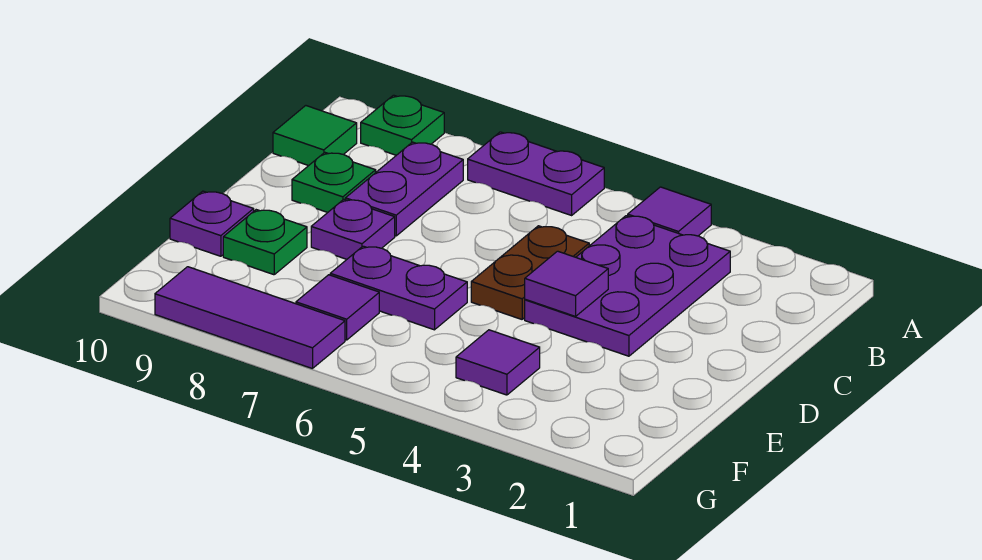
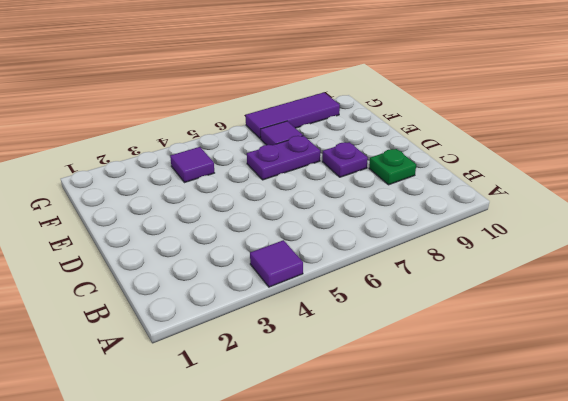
none -> purple 1x2 plate [468,132,604,215]
none -> green 1x1 plate [361,95,444,155]
none -> purple 2x3 plate [525,216,730,356]

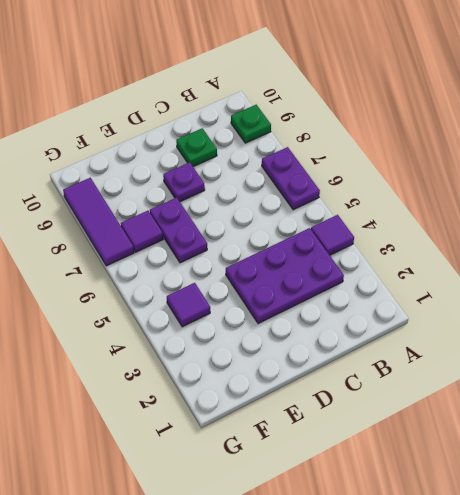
none -> purple 1x2 plate [345,142,463,236]
none -> green 1x1 tile [273,106,357,166]
none -> brown 1x2 plate [471,226,589,319]

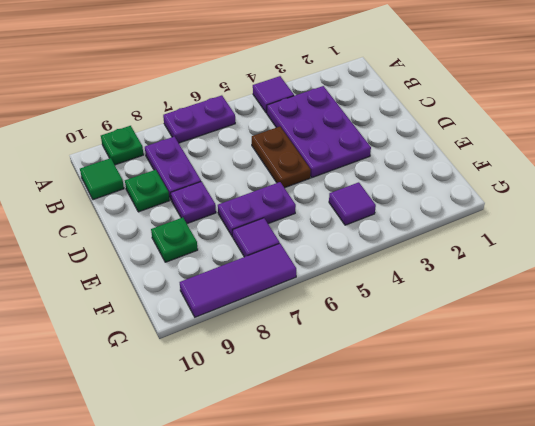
none -> purple 1x1 plate [170,191,254,256]
none -> purple 1x1 tile [525,251,608,316]

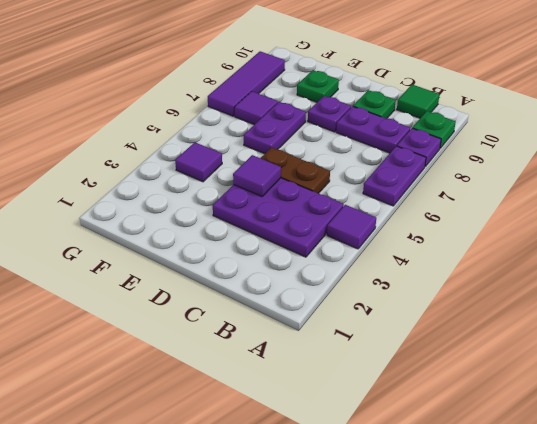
purple 1x1 plate [397,128,441,166] -> purple 1x1 plate moved to [170,191,254,256]

